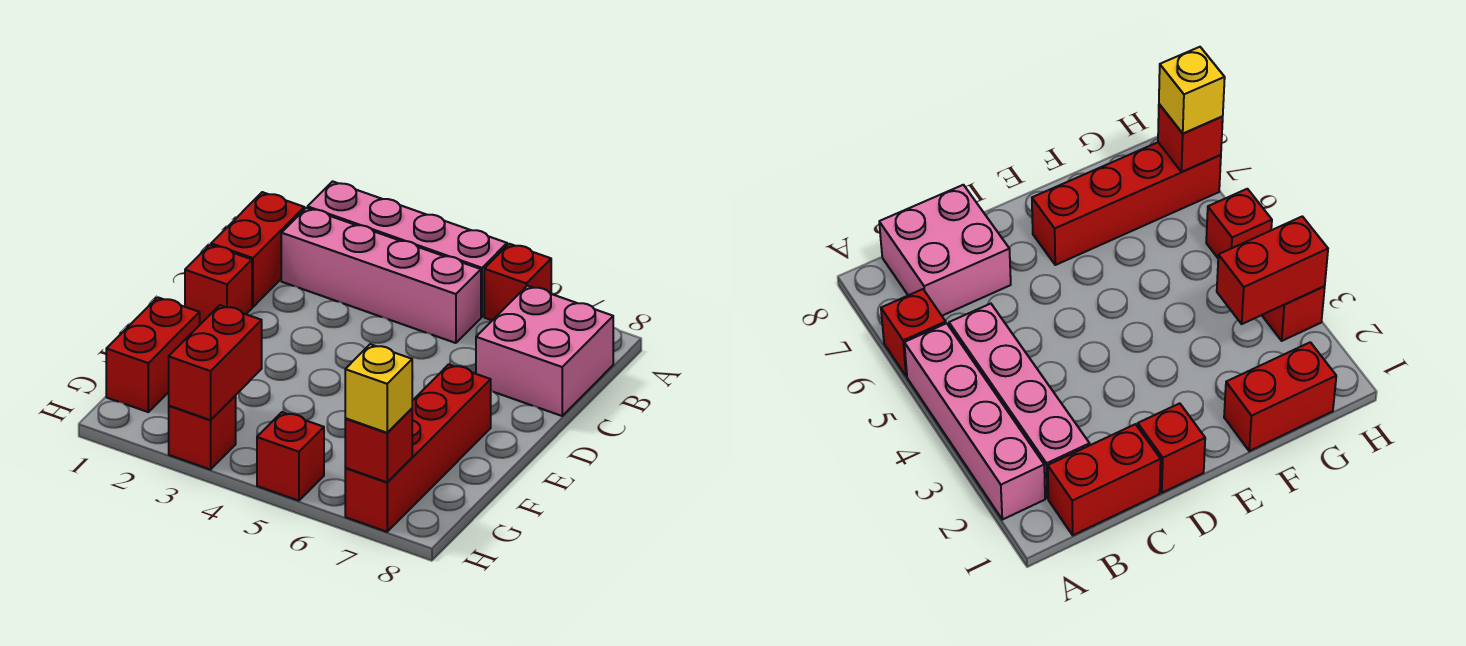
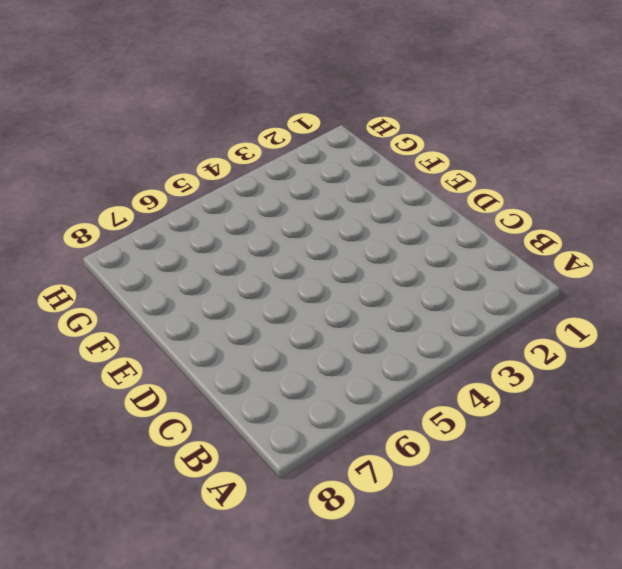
none -> pink 1x4 brick [308,181,507,317]
none -> red 1x1 brick [484,244,551,320]
none -> red 1x2 brick [211,192,304,307]

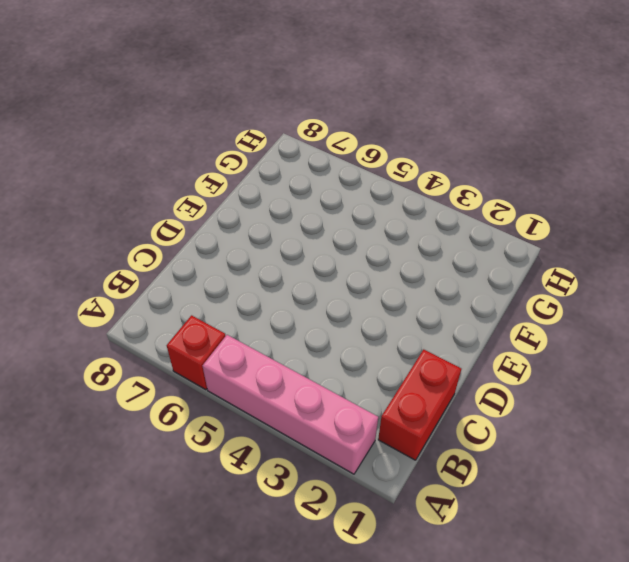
none -> pink 1x4 brick [281,208,481,343]
none -> pink 2x2 brick [476,286,613,416]
none -> red 1x1 brick [185,245,252,324]

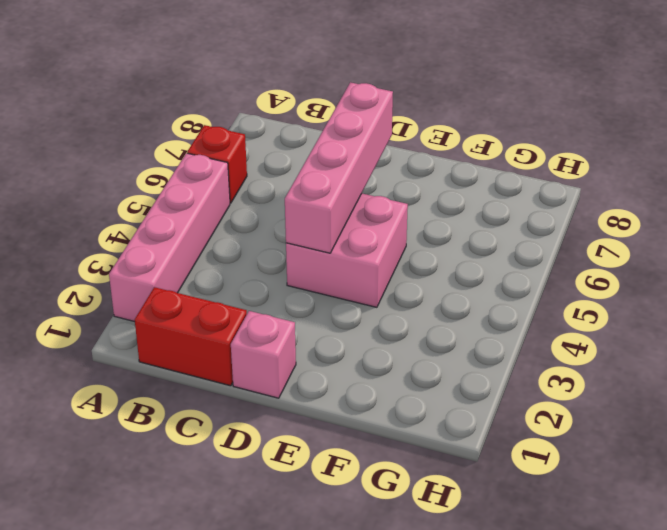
pink 1x1 brick [231,311,296,398] -> red 1x1 brick [185,245,252,324]
pink 2x2 brick [286,193,408,307] -> pink 2x2 brick moved to [476,286,613,416]
pink 1x4 brick [285,82,393,253] -> pink 1x4 brick moved to [281,208,481,343]
none -> red 1x4 brick [345,364,491,532]
none -> red 1x2 brick [106,297,200,412]
none -> red 1x1 brick [169,396,236,470]

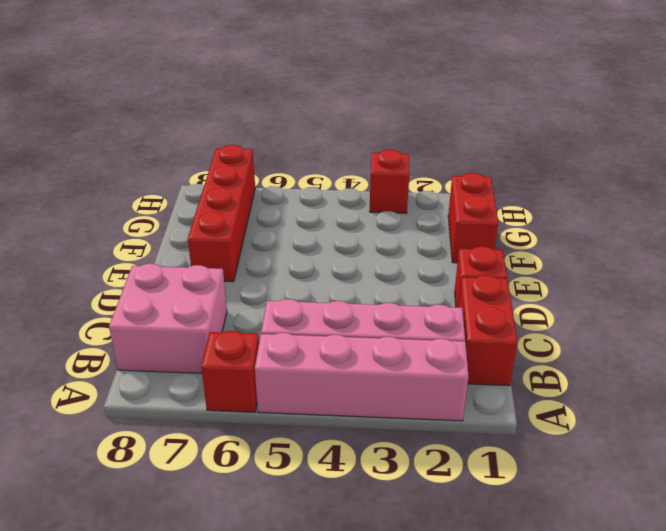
none -> red 1x1 brick [257,412,324,501]
none -> red 1x2 brick [169,305,262,420]
none -> red 1x1 brick [345,409,412,482]

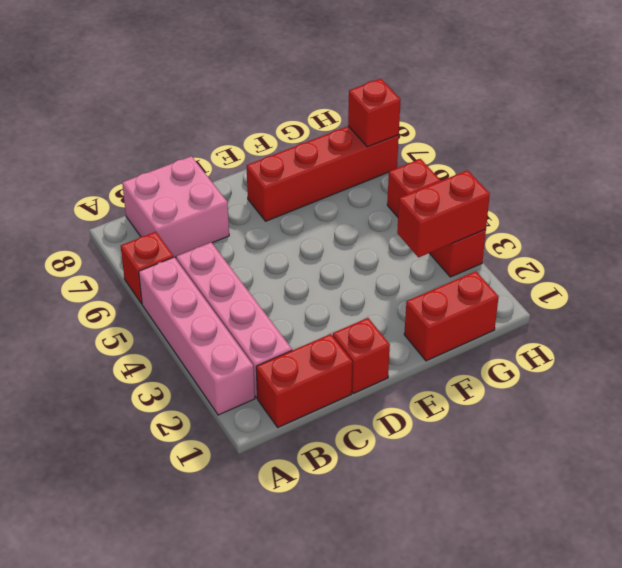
none -> yellow 1x1 brick [345,344,412,433]

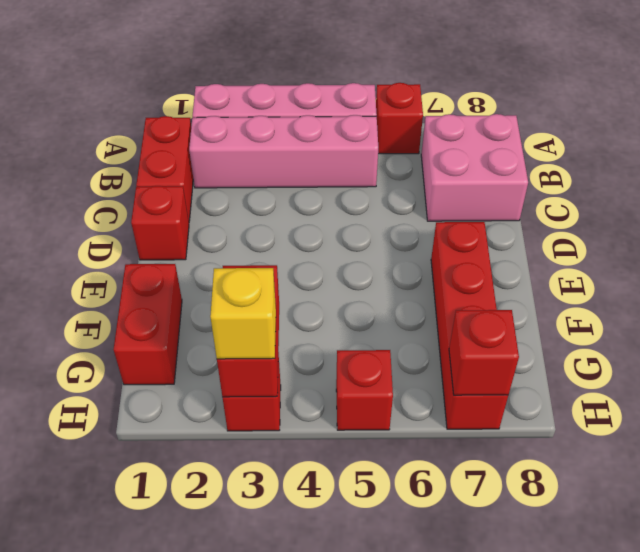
yellow 1x1 brick [210,268,276,359] -> yellow 1x1 brick moved to [345,344,412,433]

